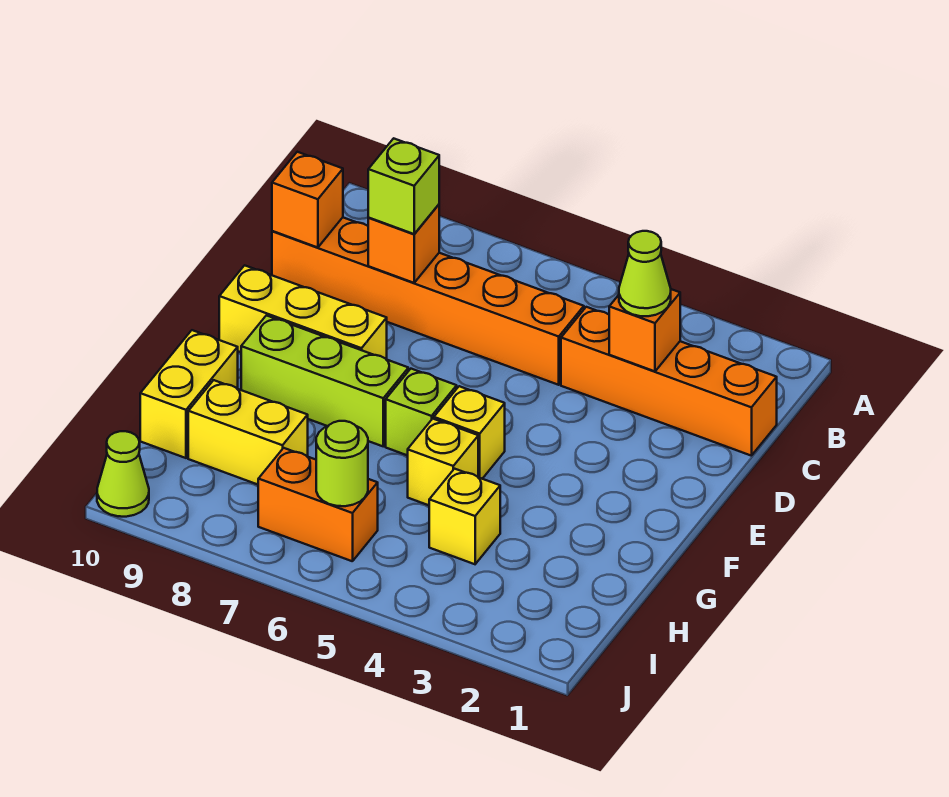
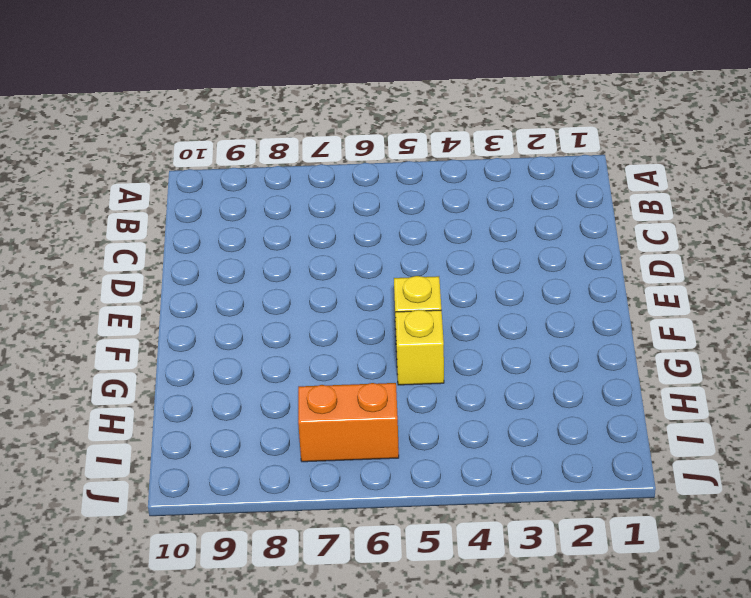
none -> orange 1x4 brick [561,307,777,456]
none -> orange 1x6 brick [272,218,584,385]
none -> yellow 1x3 brick [219,265,387,359]

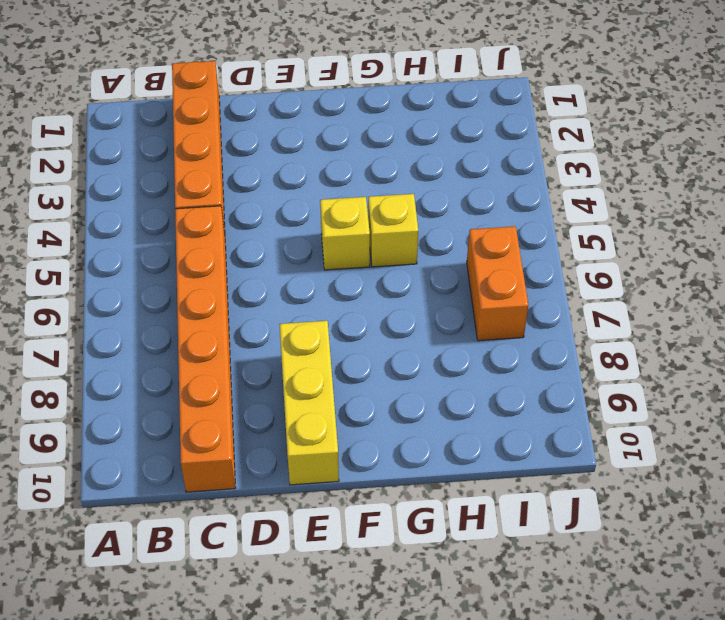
none -> lime 1x1 brick [386,369,457,456]
none -> lime 1x3 brick [241,315,408,446]
none -> yellow 1x2 brick [140,330,238,458]

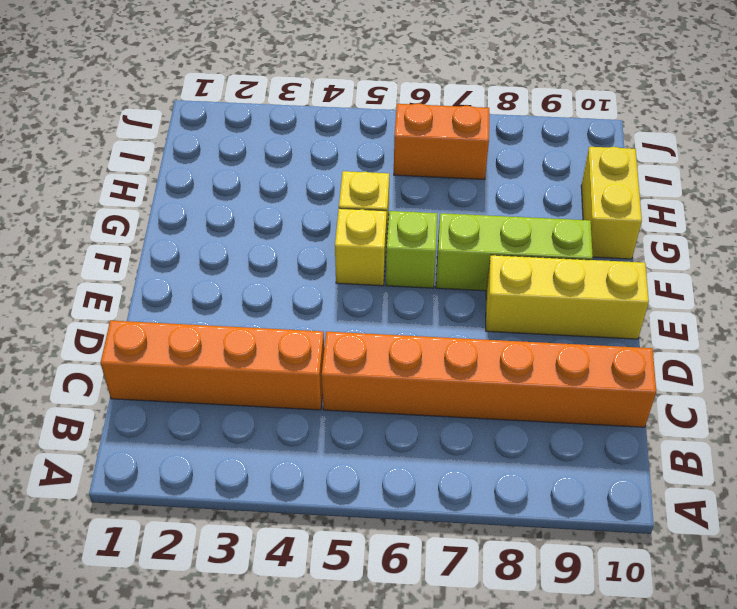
none -> yellow 1x1 brick [429,469,500,564]
none -> yellow 1x2 brick [188,380,308,485]
none -> lime 1x1 cone [97,431,149,517]

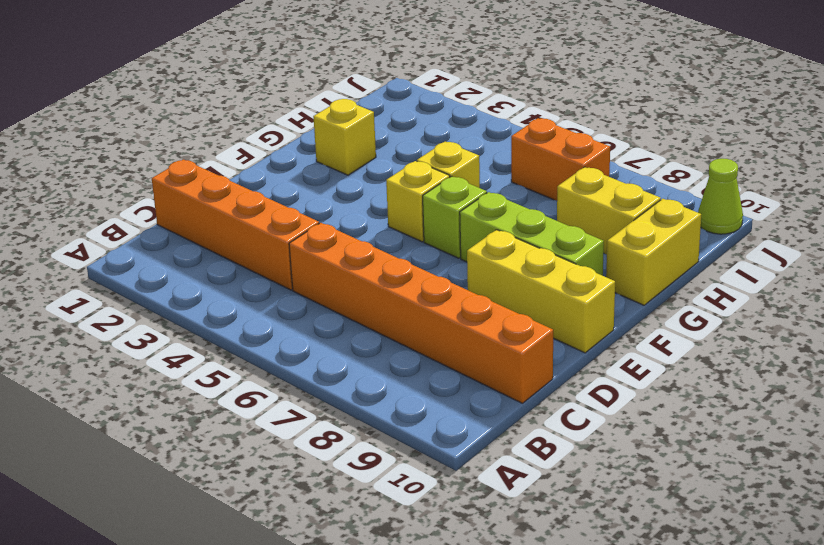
yellow 1x1 brick [313,99,376,175] -> yellow 1x1 brick moved to [429,469,500,564]
none -> orange 1x1 brick [609,289,680,371]
none -> orange 1x1 brick [368,205,439,283]
none -> orange 1x1 brick [272,152,343,248]

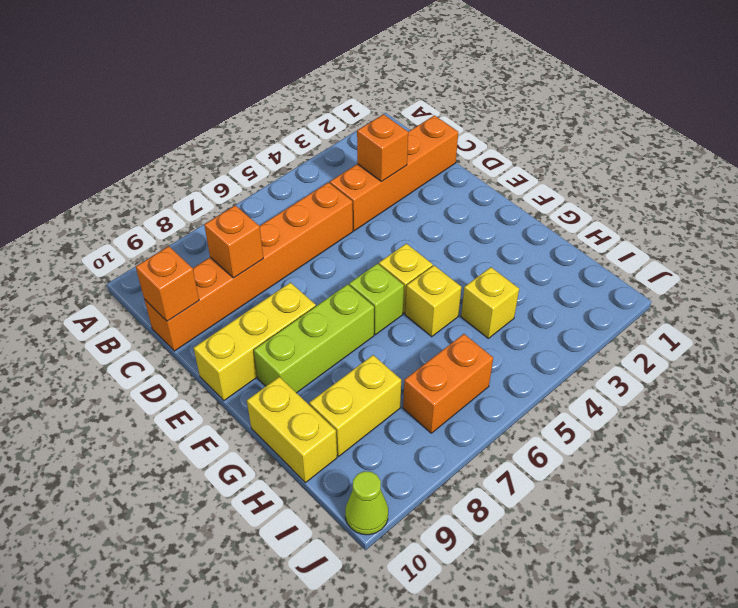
none -> lime 1x1 round brick [316,421,368,506]
none -> lime 1x1 cone [619,231,671,316]
none -> lime 1x1 brick [368,138,439,234]

